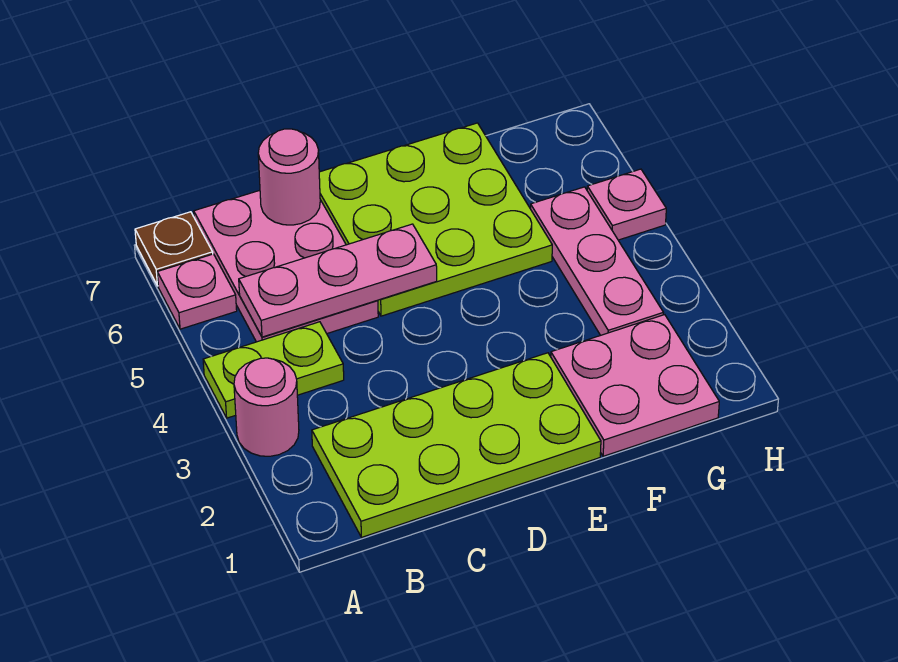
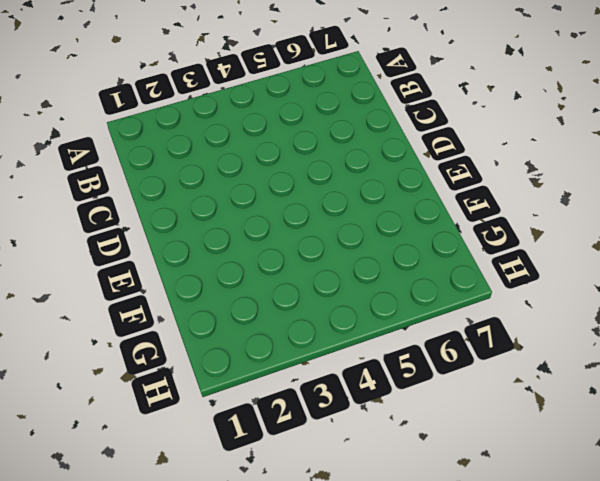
none -> pink 1x1 round brick [234,358,299,456]
none -> lime 1x2 plate [203,322,344,418]
none -> pink 1x1 plate [157,254,237,329]

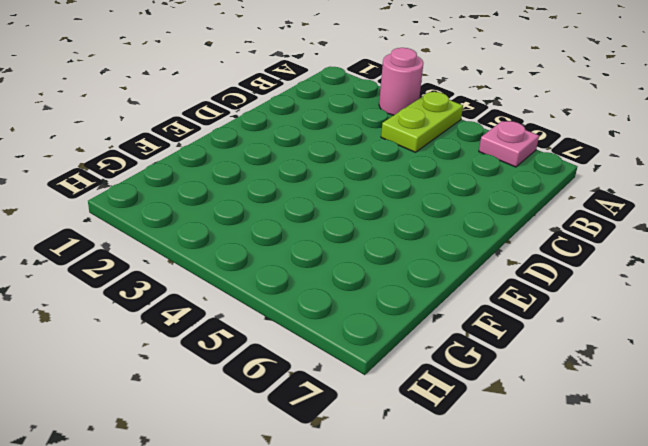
none -> brown 1x1 plate [135,212,213,286]
none -> lime 2x4 plate [312,353,601,537]
none -> pink 2x3 plate [194,190,378,342]

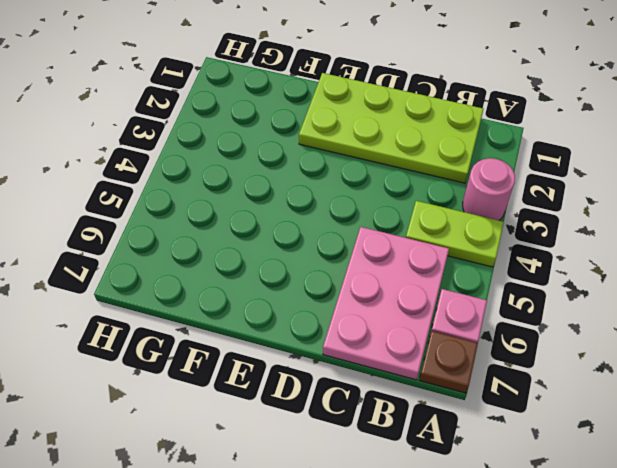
none -> lime 3x3 plate [319,123,552,316]
none -> pink 2x2 plate [551,315,719,456]
none -> pink 1x3 plate [531,187,663,335]

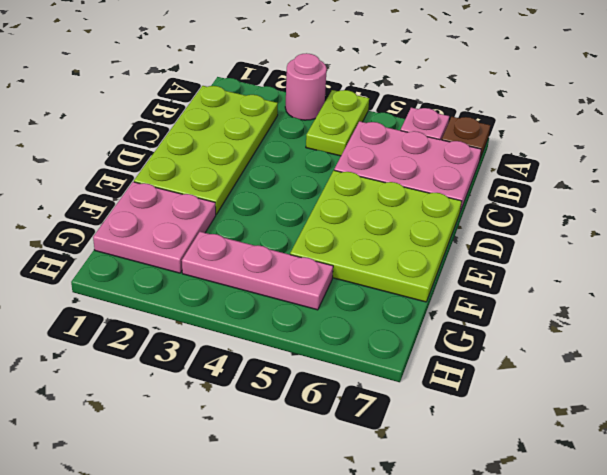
none -> pink 1x1 plate [587,169,666,240]
none -> pink 1x3 plate [239,224,437,337]
none -> pink 1x1 round brick [258,129,320,225]

